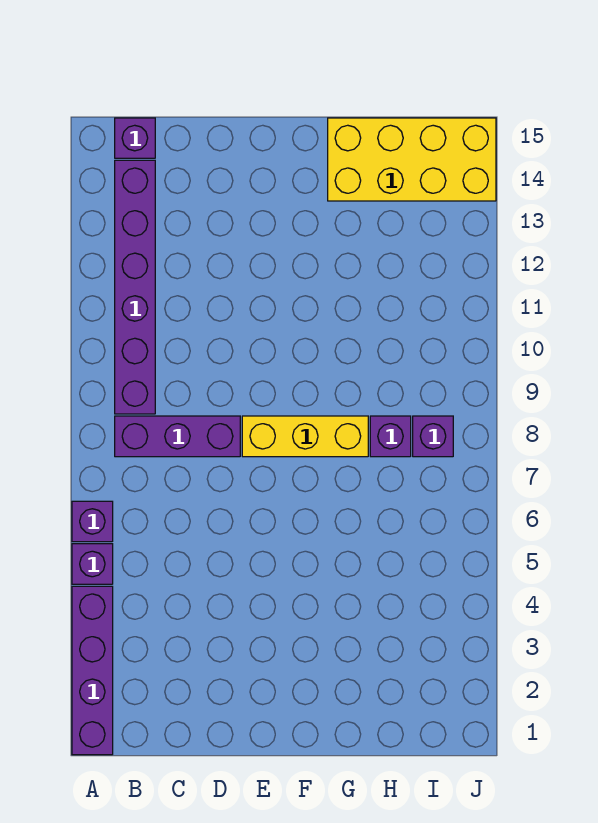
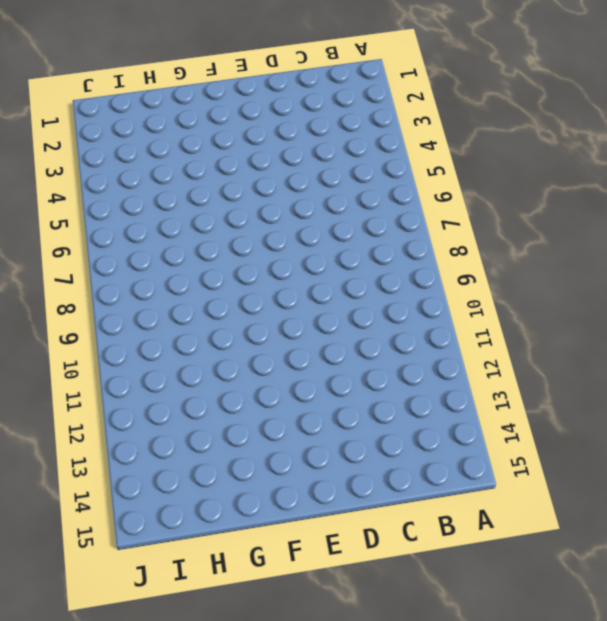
none -> purple 1x4 brick [72,586,113,755]
none -> purple 1x1 brick [72,544,113,584]

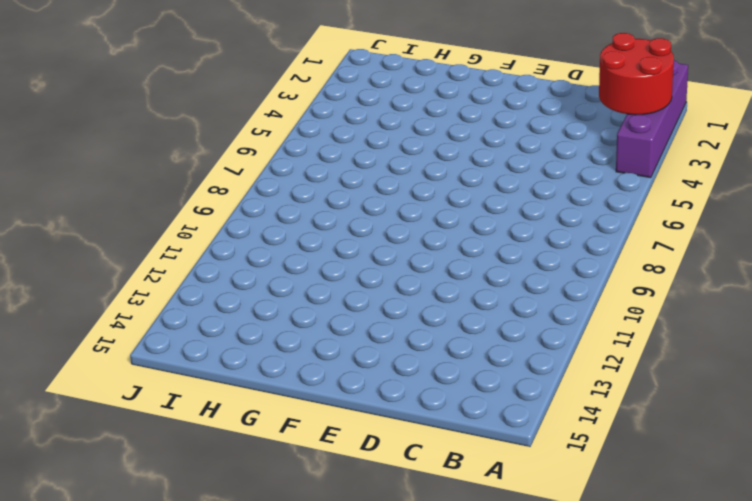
red 2x2 round brick [599,33,674,115] -> none
none -> purple 1x1 brick [72,544,113,584]
none -> purple 1x1 brick [72,501,113,542]

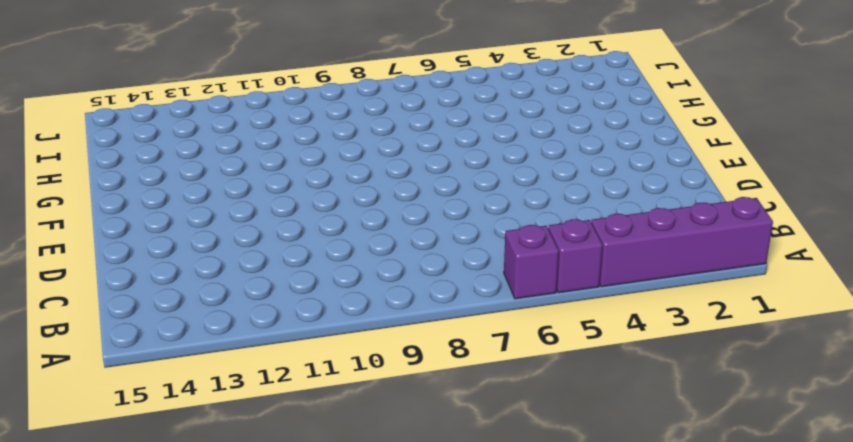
none -> purple 1x3 brick [115,416,240,457]
none -> purple 1x6 brick [115,160,155,414]

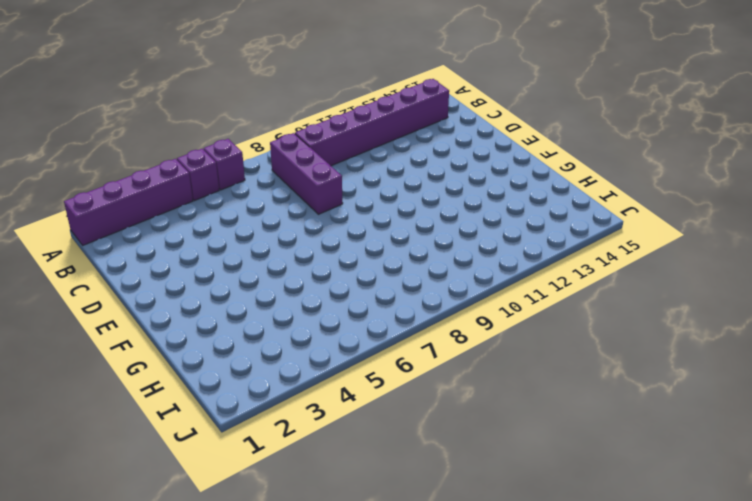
none -> purple 1x1 brick [115,118,155,158]
none -> yellow 1x3 brick [242,416,368,457]

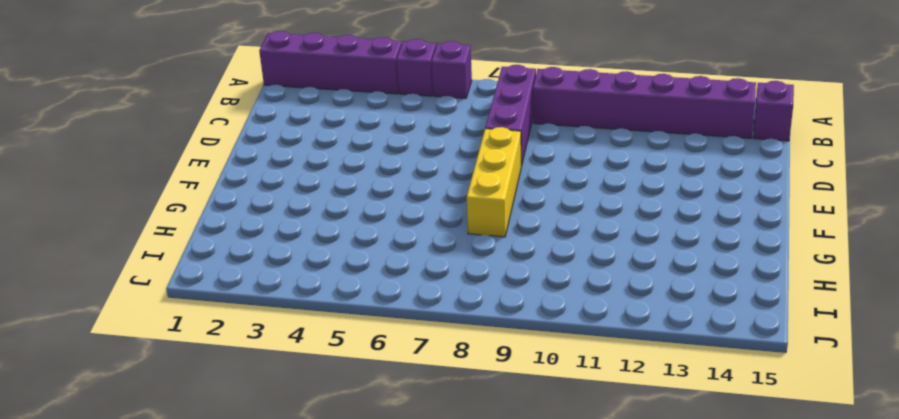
none -> yellow 2x4 brick [328,118,496,201]
none -> purple 1x1 brick [370,416,411,457]

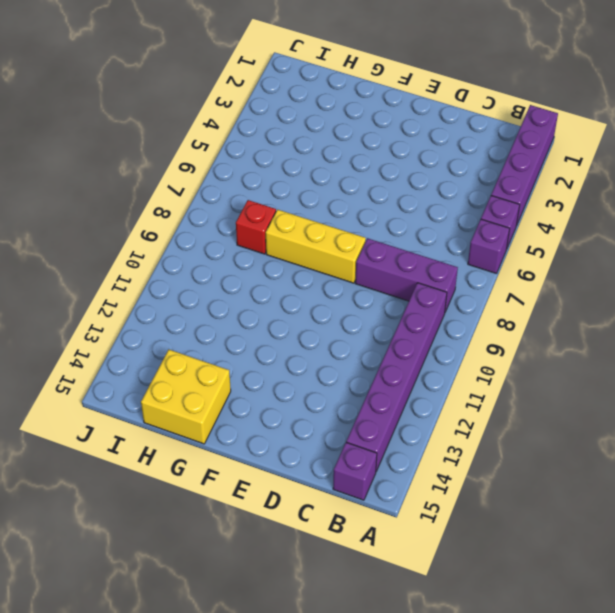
yellow 2x2 brick [141,350,231,444] -> yellow 2x4 brick [328,118,496,201]
red 1x1 brick [236,200,276,254] -> purple 1x1 brick [370,416,411,457]
none -> purple 1x1 brick [413,416,453,457]

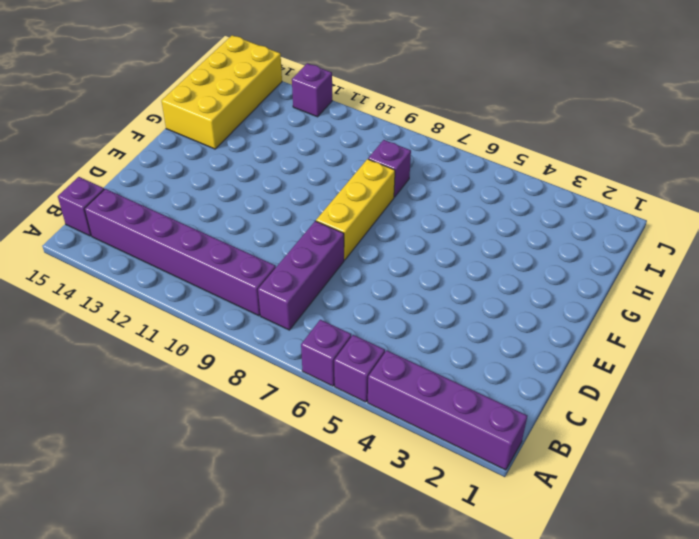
purple 1x1 brick [292,63,332,117] -> purple 1x1 brick moved to [413,416,453,457]

